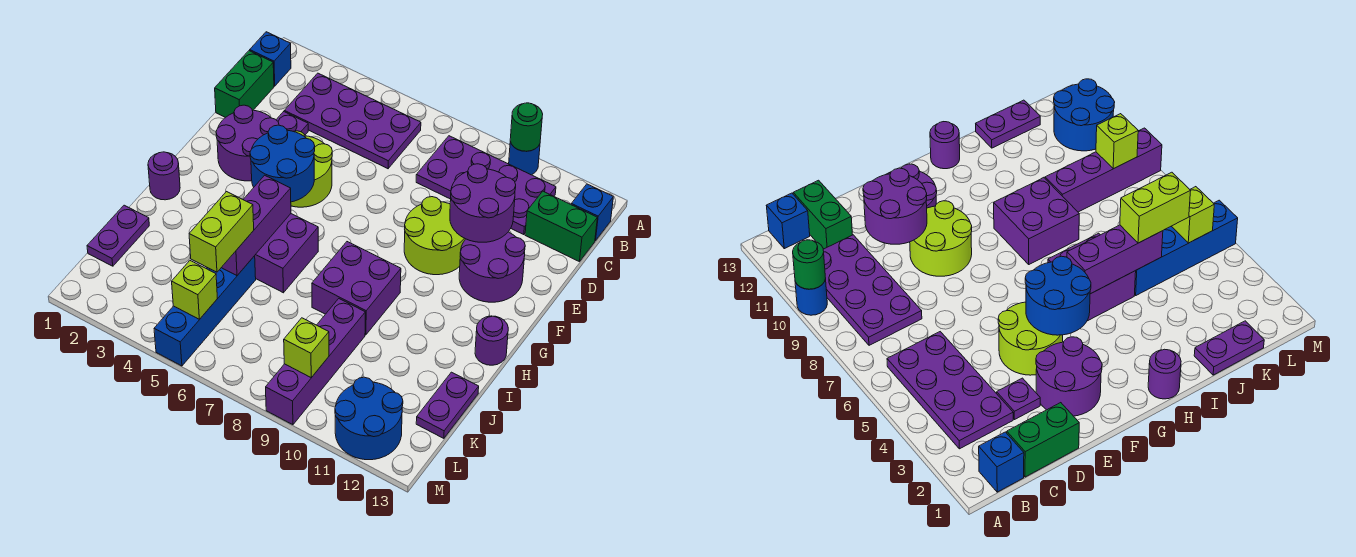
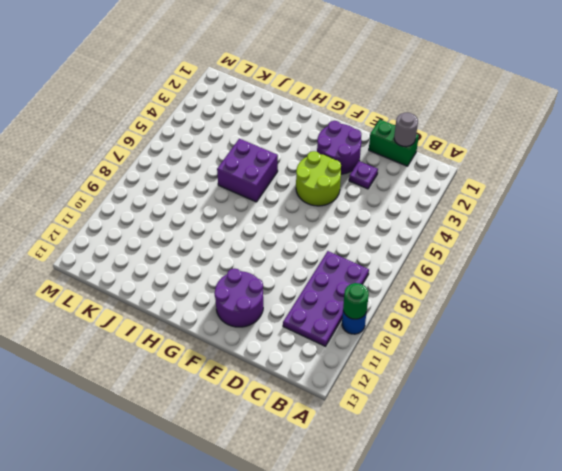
grey 1x1 round brick [394,113,418,147] -> none
none -> blue 1x1 brick [250,32,291,86]
none -> purple 2x4 plate [284,73,421,169]
none -> blue 1x1 brick [571,184,613,241]

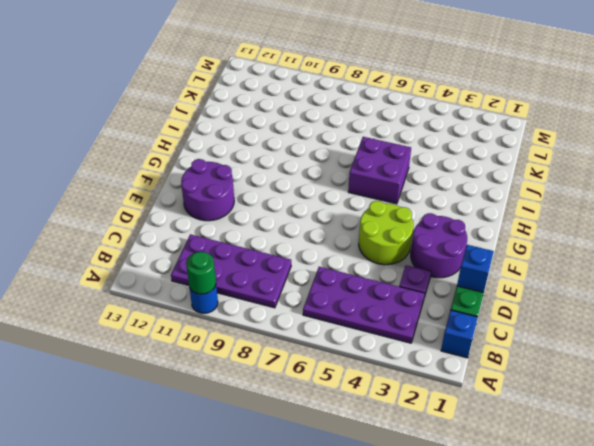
blue 1x1 brick [457,245,494,293] -> blue 1x1 brick moved to [571,184,613,241]
none -> green 1x2 brick [525,191,597,262]
none -> lime 2x2 round brick [404,197,465,275]
none -> purple 1x1 round brick [148,152,180,200]

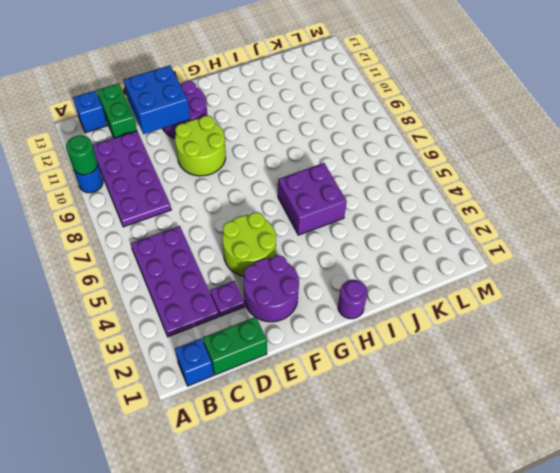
blue 2x2 brick [124,65,190,134] -> purple 2x2 round brick [450,164,516,242]
none -> purple 2x2 brick [312,242,401,335]
none -> purple 1x1 round brick [475,316,508,365]
none -> purple 1x2 plate [87,205,149,266]

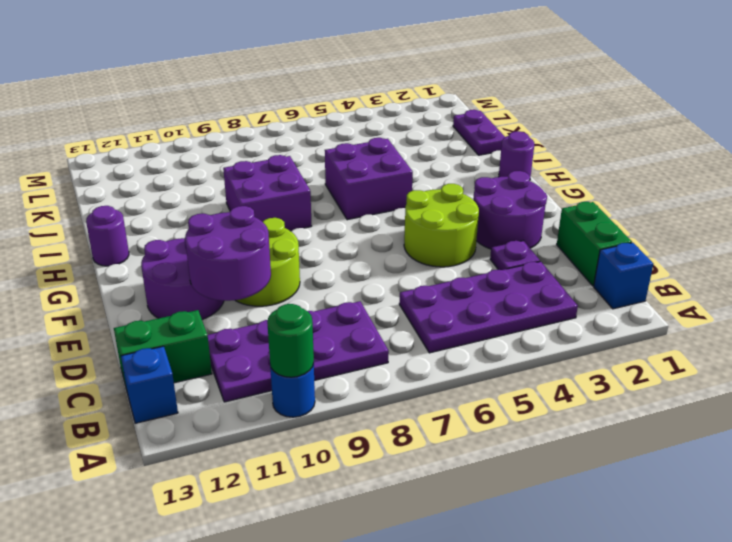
none -> blue 1x4 brick [154,256,256,366]
none -> purple 1x4 brick [266,299,365,425]
none -> purple 1x2 plate [416,372,479,438]

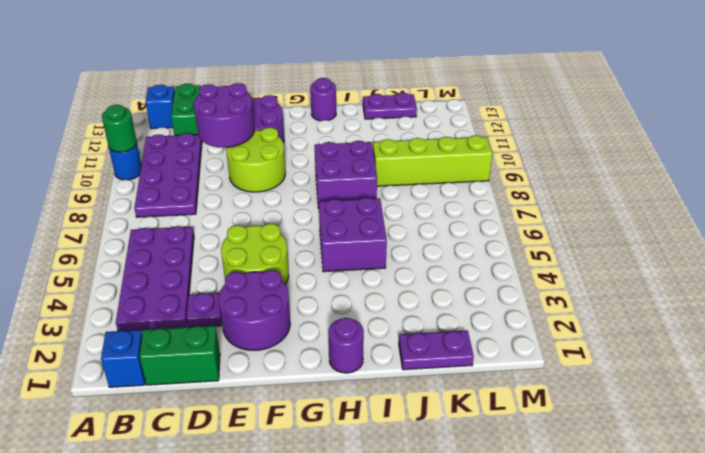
lime 1x4 brick [373,135,492,186] -> purple 1x4 brick [266,299,365,425]
none -> blue 1x4 brick [154,256,256,366]
none -> blue 2x2 round brick [335,377,403,460]
none -> blue 2x2 round brick [250,125,315,202]

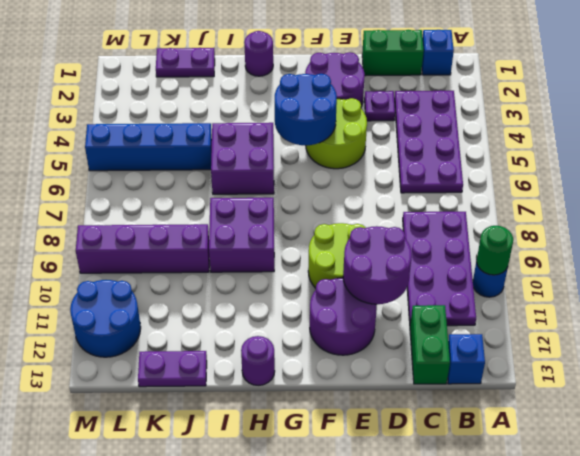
none -> purple 1x3 brick [221,175,291,276]
none -> lime 1x1 brick [172,261,217,319]
none -> lime 1x1 brick [284,318,329,378]

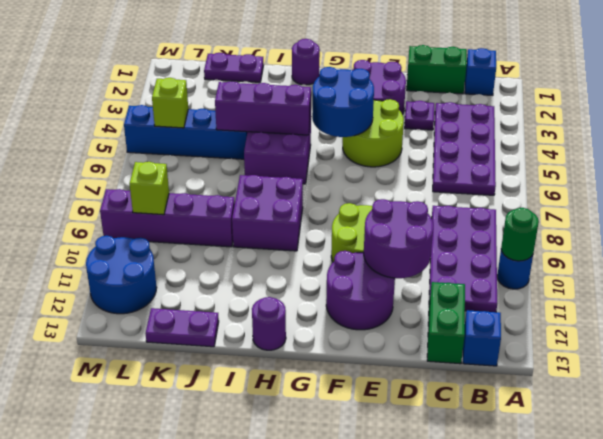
none -> lime 1x2 brick [189,192,254,272]

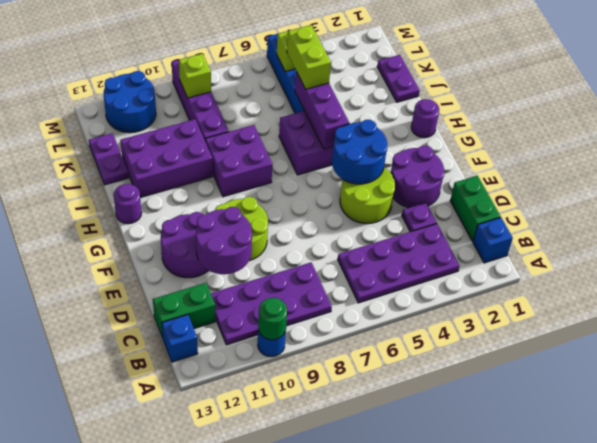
purple 2x3 brick [120,119,213,198] -> none

